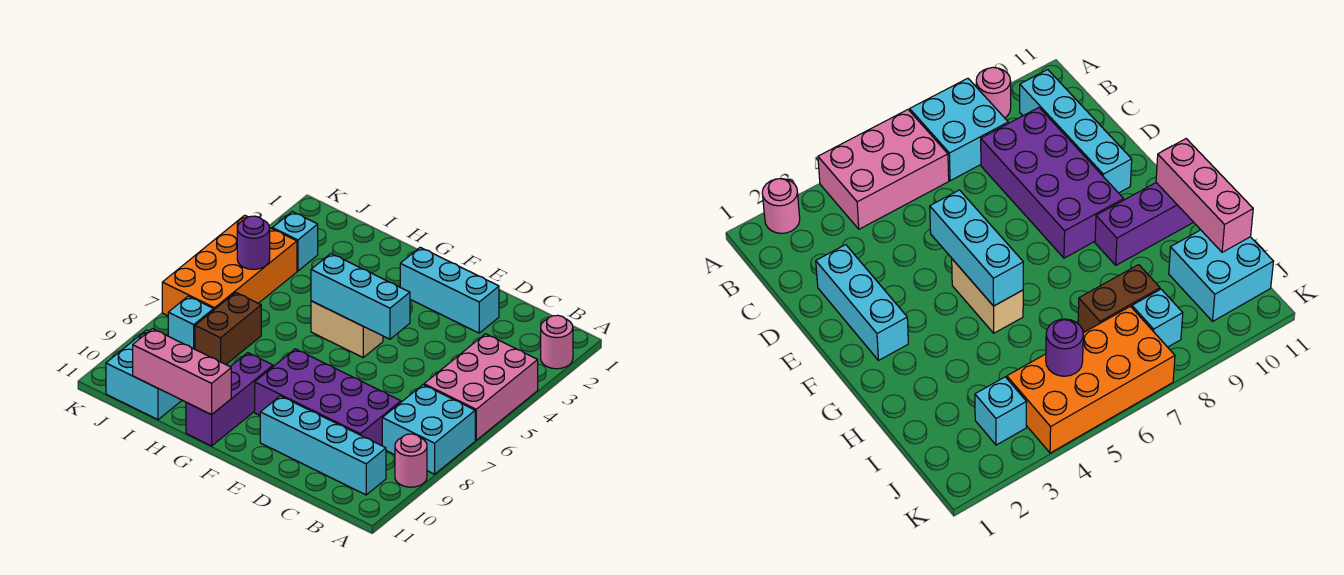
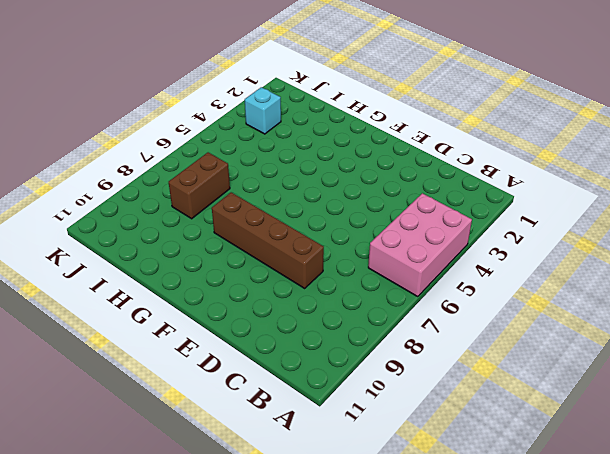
brown 1x4 brick [212,192,324,288] -> purple 2x4 brick [255,349,401,446]
none -> pink 1x1 round brick [541,315,573,369]
none -> cyan 2x2 brick [382,385,475,474]
none -> pink 1x1 round brick [395,434,427,487]

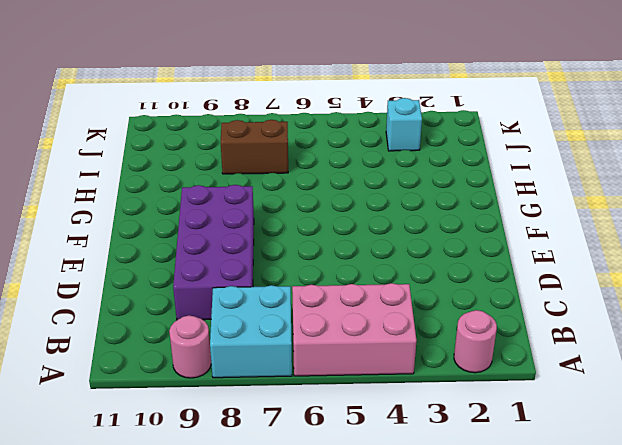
none -> cyan 1x4 brick [260,396,386,495]
none -> cyan 1x3 brick [400,247,499,333]
none -> tan 1x2 brick [311,301,383,357]

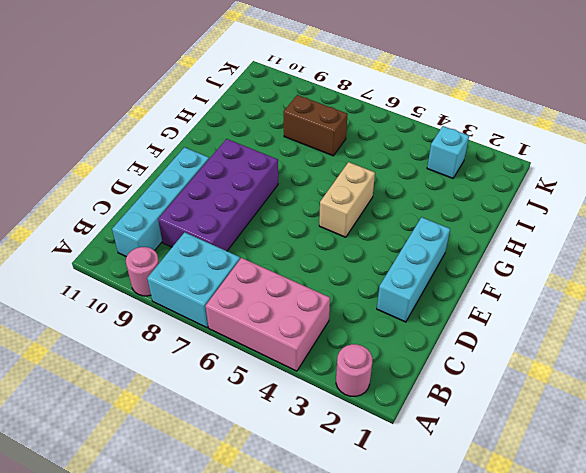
none -> purple 1x3 brick [186,353,273,446]
none -> cyan 2x2 brick [106,330,182,420]
none -> orange 2x4 brick [162,215,297,316]

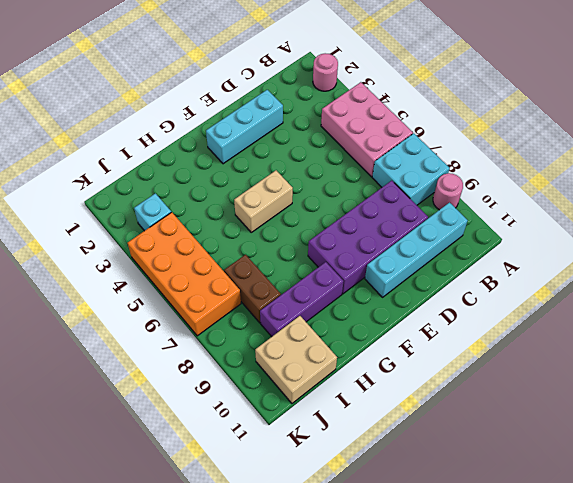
purple 1x3 brick [260,262,344,337] -> purple 1x3 brick turned to [186,353,273,446]
tan 2x2 brick [255,316,337,403] -> cyan 2x2 brick [106,330,182,420]
none -> cyan 1x1 brick [168,296,214,349]
none -> cyan 1x3 brick [311,254,410,339]
none -> pink 1x3 brick [133,329,231,415]

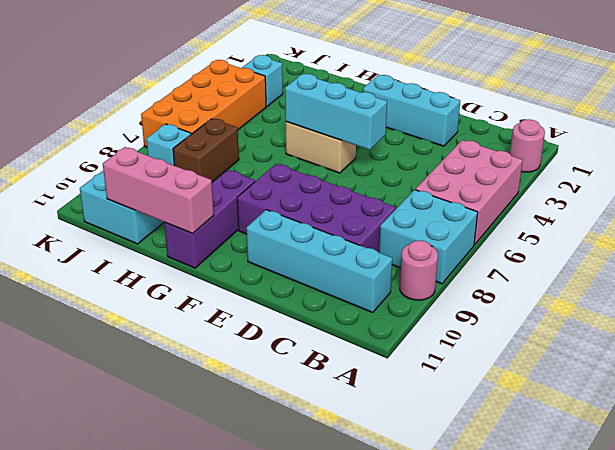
none -> purple 1x1 round brick [237,216,270,269]

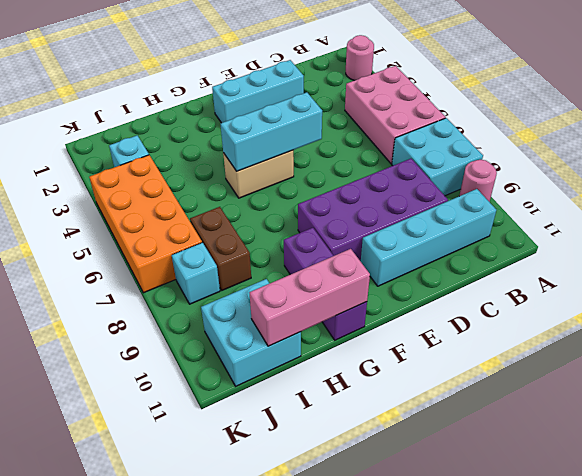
none -> purple 1x1 round brick [237,216,270,269]

